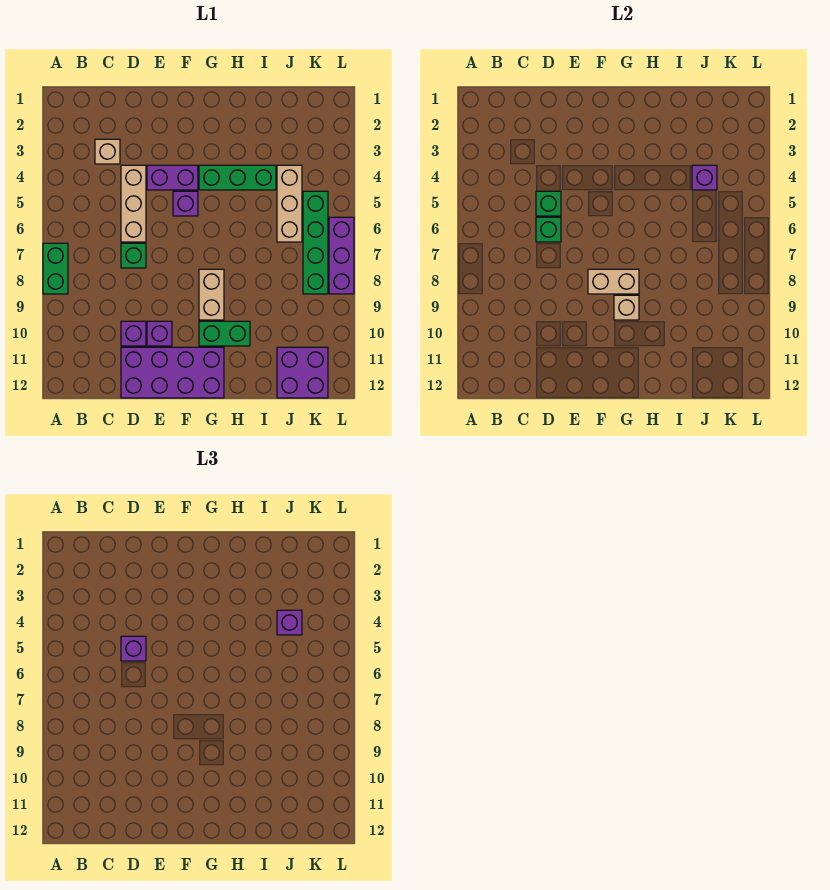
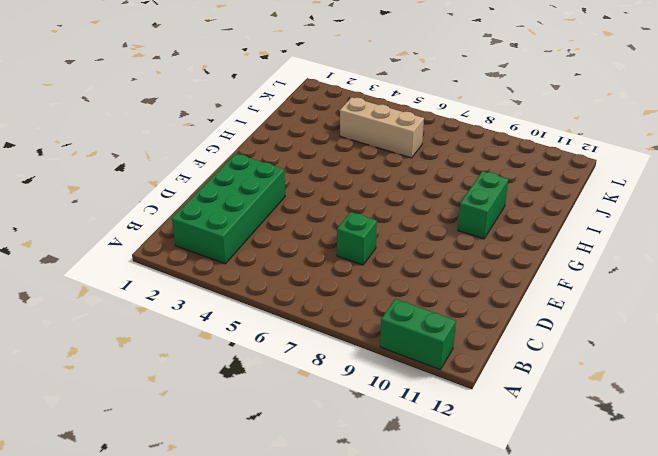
green 1x2 brick [380,299,456,370] -> green 1x2 brick moved to [43,243,68,294]
green 2x4 brick [172,154,285,264] -> tan 1x1 brick [95,139,120,164]
none -> tan 1x3 brick [121,165,146,242]
none -> purple 1x1 brick [121,321,146,346]
none -> purple 2x4 brick [121,347,224,398]

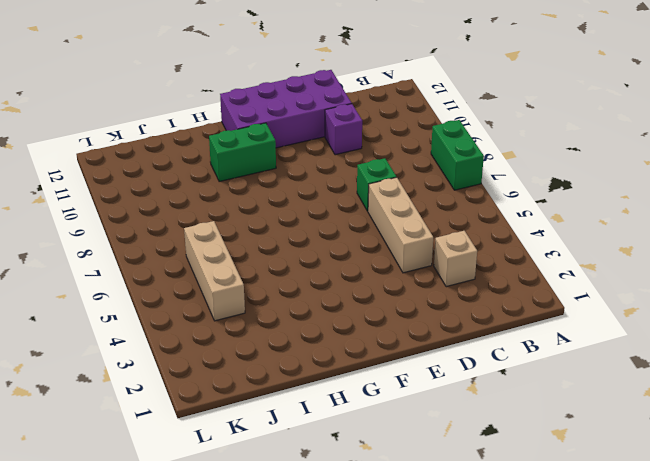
none -> purple 1x2 brick [147,165,198,190]
none -> purple 1x1 brick [147,321,172,346]
none -> purple 1x1 brick [173,191,198,216]

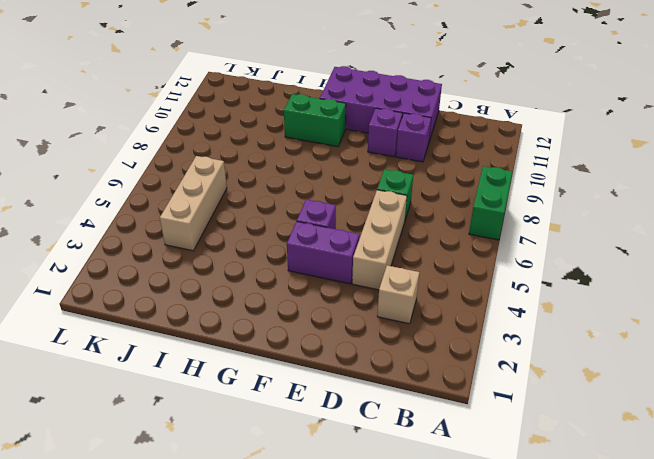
none -> green 1x3 brick [199,165,276,190]
none -> tan 1x2 brick [199,269,224,320]
none -> purple 2x2 brick [277,347,328,398]

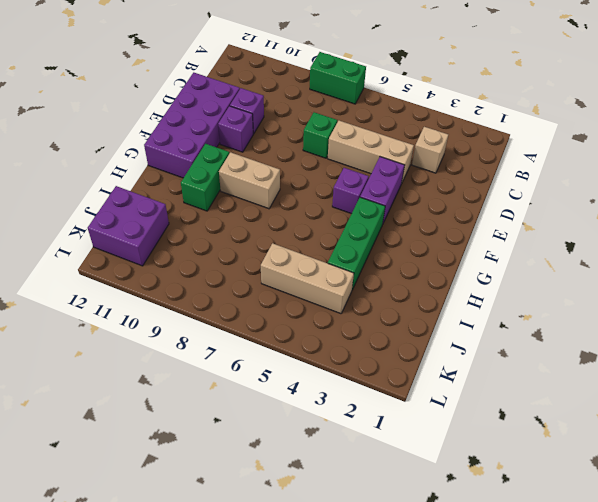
none -> green 1x4 brick [303,191,328,294]
none -> purple 1x3 brick [329,217,354,294]
none -> green 1x1 brick [536,191,561,216]

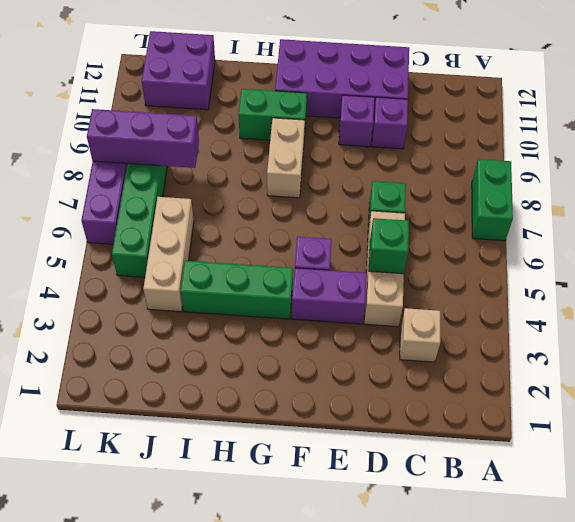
purple 1x3 brick [87,109,199,168] -> none
none -> green 1x1 brick [536,217,561,242]
none -> tan 1x2 brick [588,269,639,294]
none -> tan 1x1 brick [614,295,639,320]

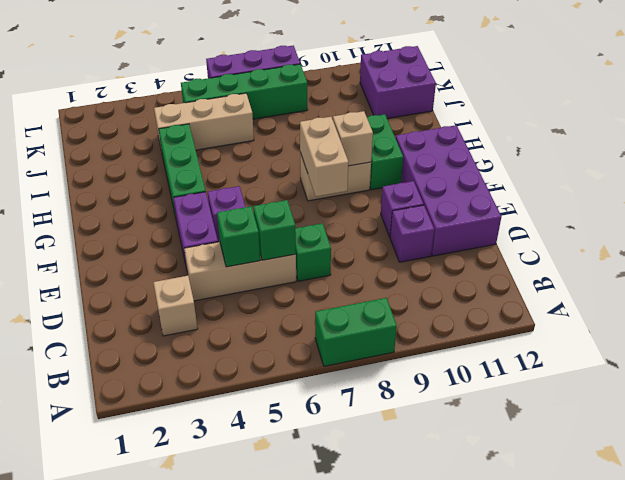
none -> purple 1x1 brick [692,165,717,190]
none -> purple 1x1 brick [121,636,146,661]
none -> purple 1x1 brick [277,610,302,635]

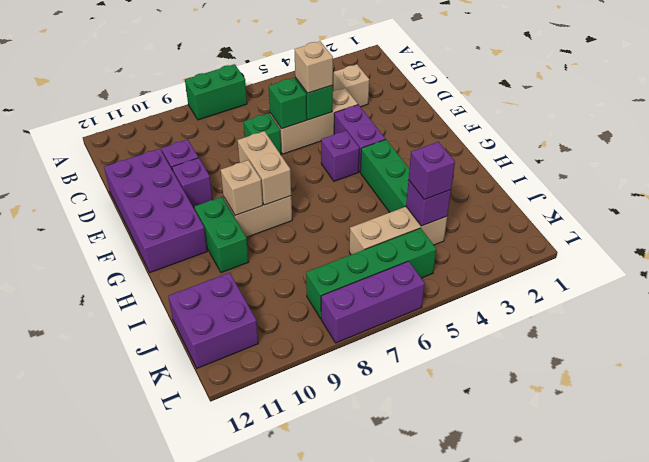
tan 1x1 brick [294,41,333,93] -> purple 1x1 brick [121,636,146,661]

